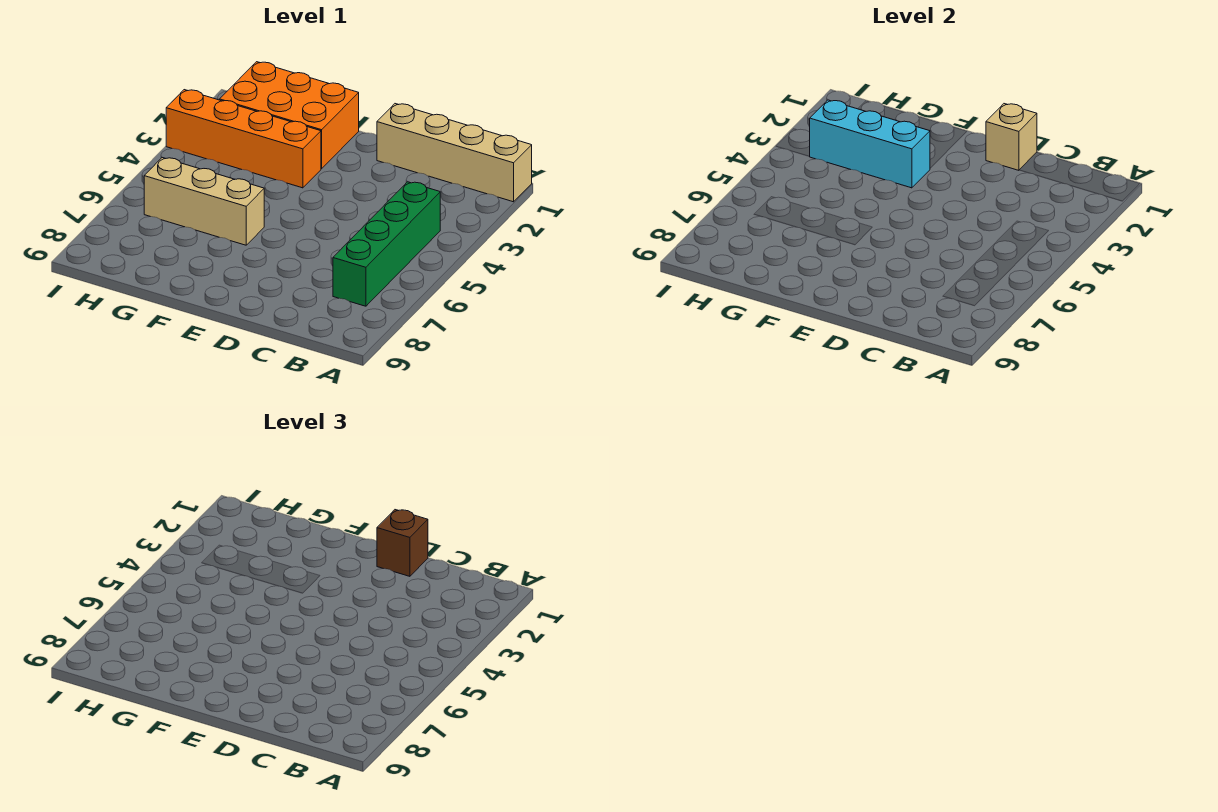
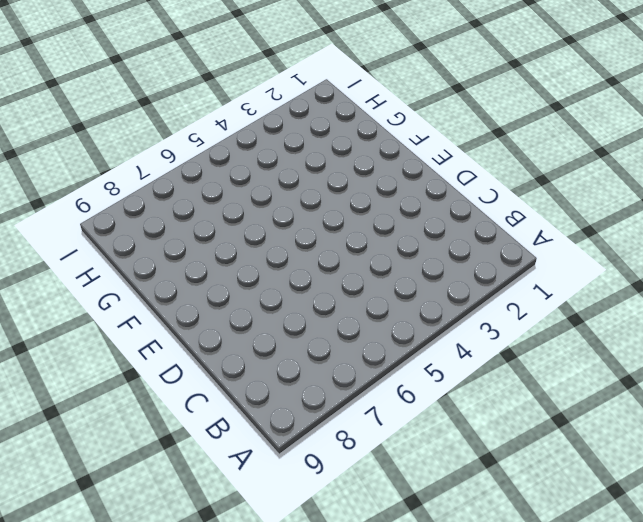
none -> tan 1x4 brick [377,104,532,202]
none -> green 1x4 brick [333,182,440,306]

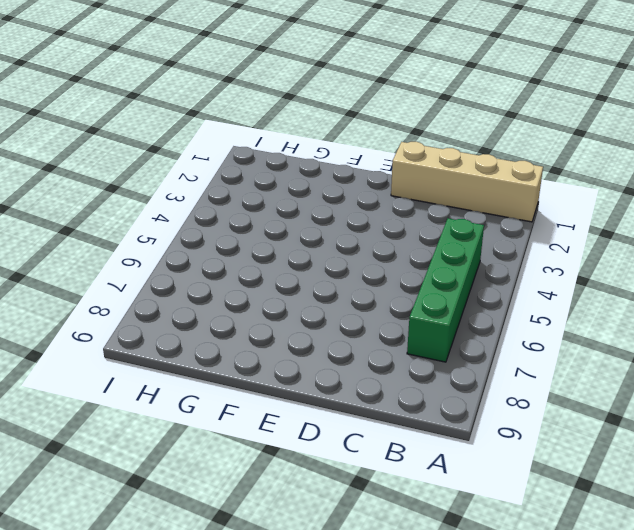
none -> orange 2x3 brick [220,62,359,169]
none -> orange 1x4 brick [166,90,321,188]

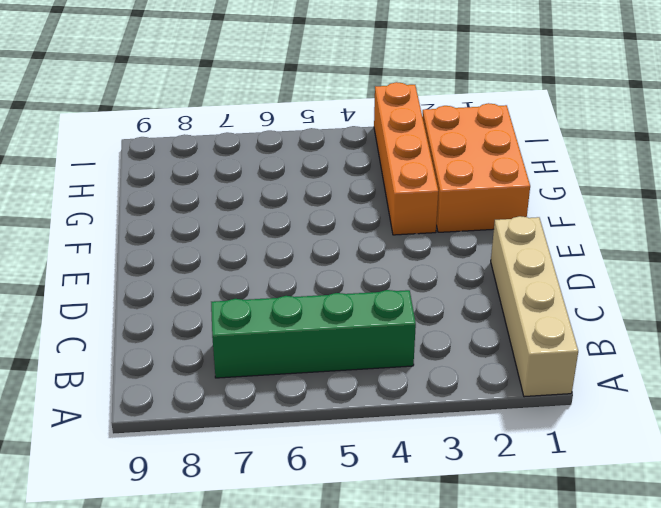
none -> tan 1x3 brick [144,158,264,245]
none -> tan 1x1 brick [986,104,1037,170]

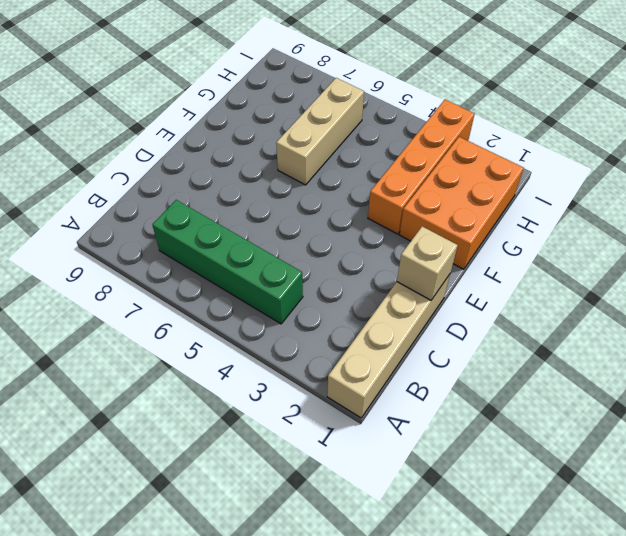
none -> cyan 1x3 brick [809,100,930,188]
none -> brown 1x1 brick [377,510,428,576]

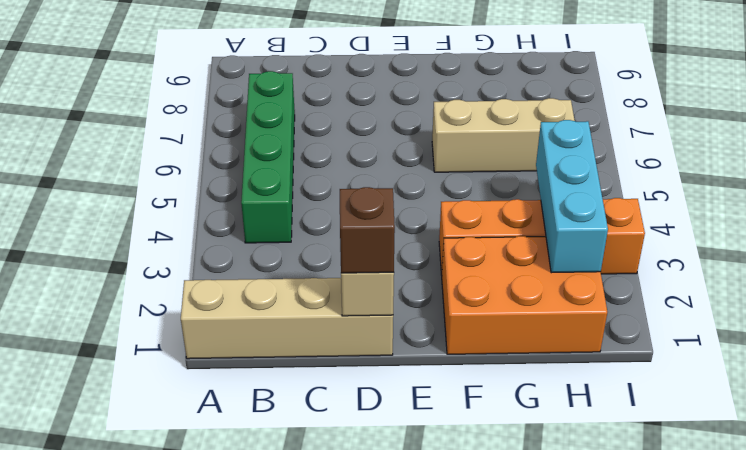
cyan 1x3 brick [536,120,608,273] -> cyan 1x3 brick turned to [809,100,930,188]

